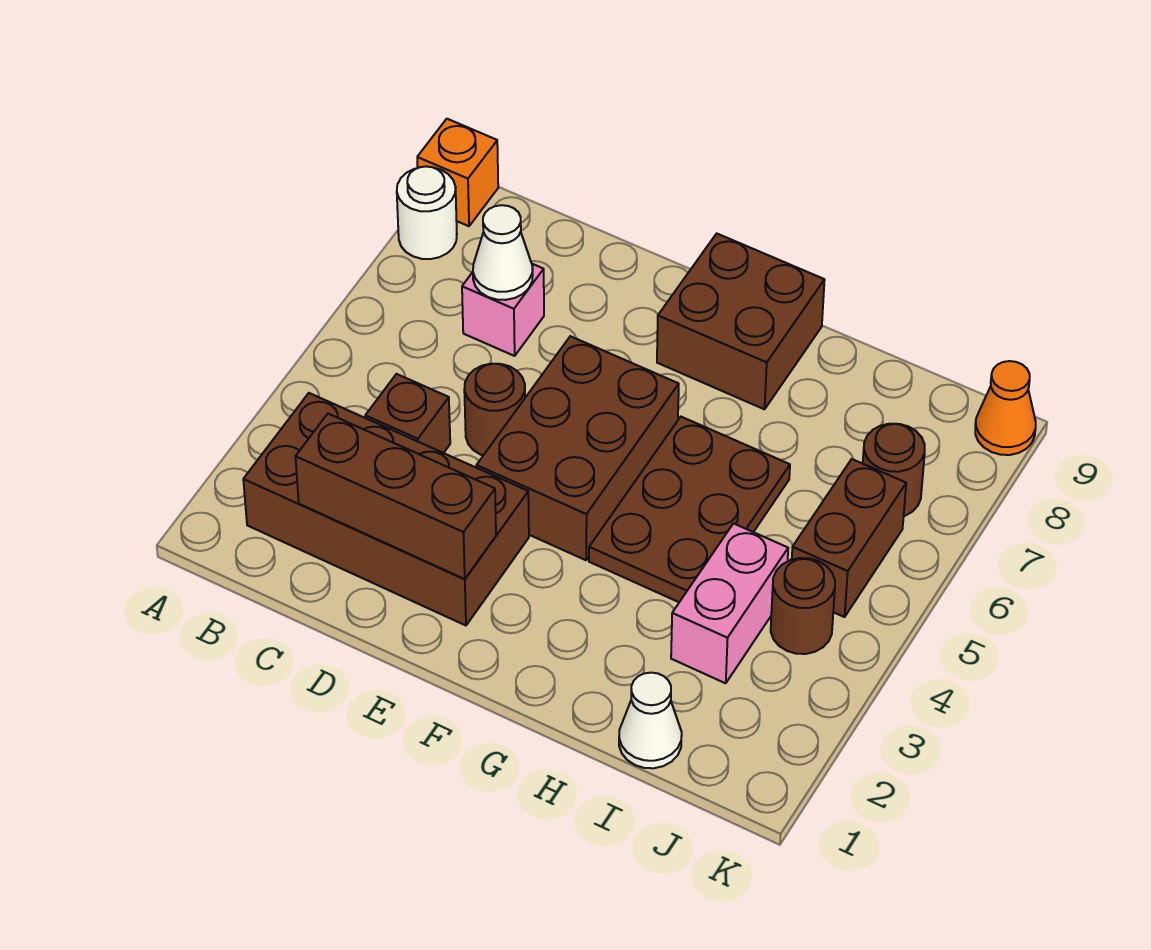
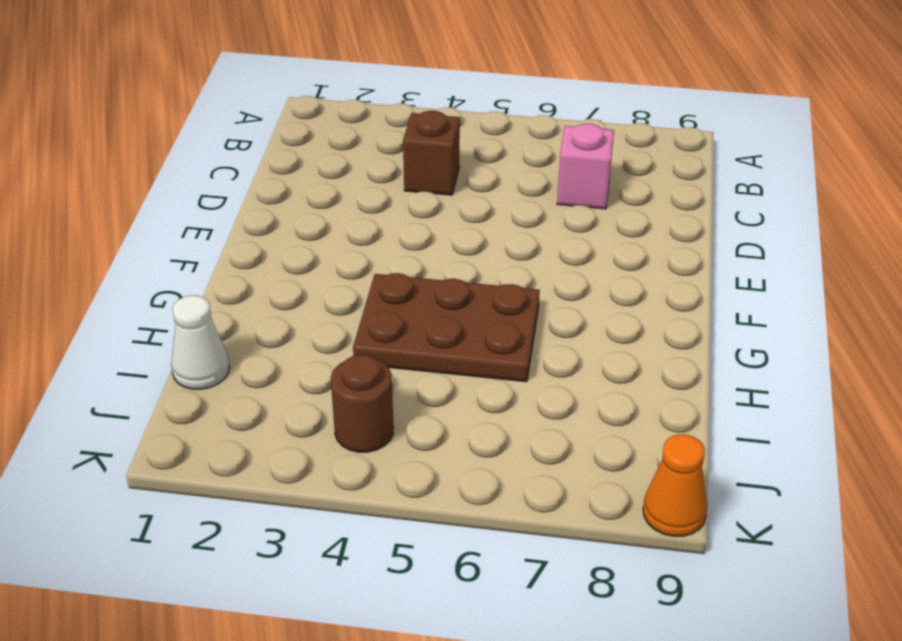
none -> white 1x1 round brick [397,167,457,259]
none -> orange 1x1 brick [417,119,498,226]
none -> brown 2x4 brick [243,393,529,625]

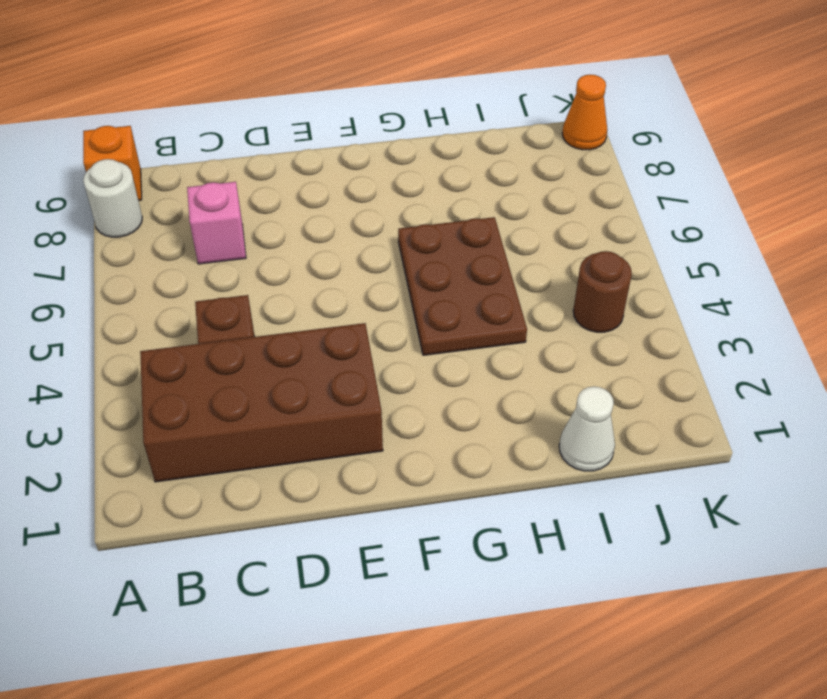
none -> brown 1x1 round brick [464,364,525,455]
none -> brown 2x3 brick [476,336,679,560]
none -> brown 2x2 brick [657,234,825,409]

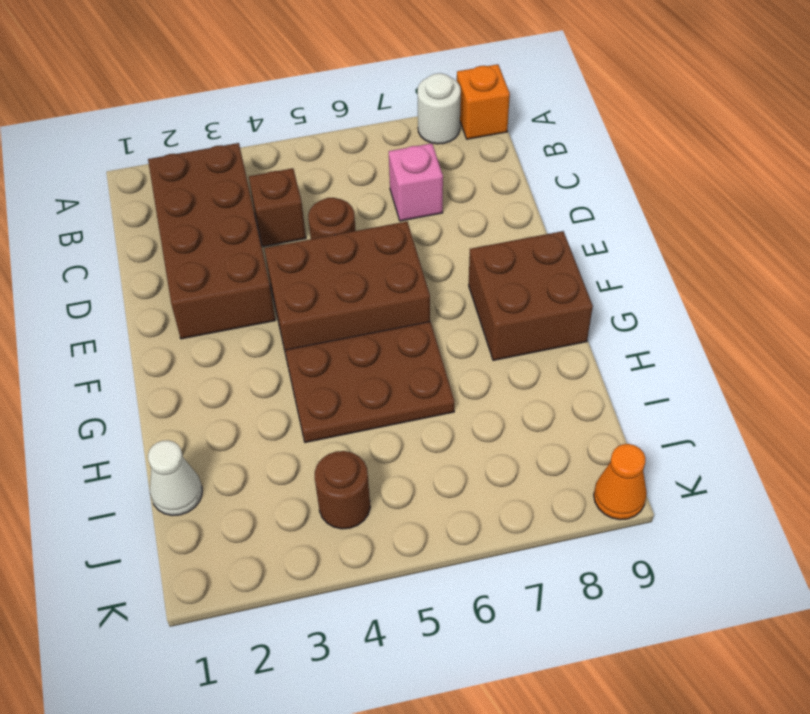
none -> pink 1x2 brick [671,524,788,683]
none -> brown 1x2 brick [792,459,906,617]
none -> brown 1x1 round brick [863,424,925,516]

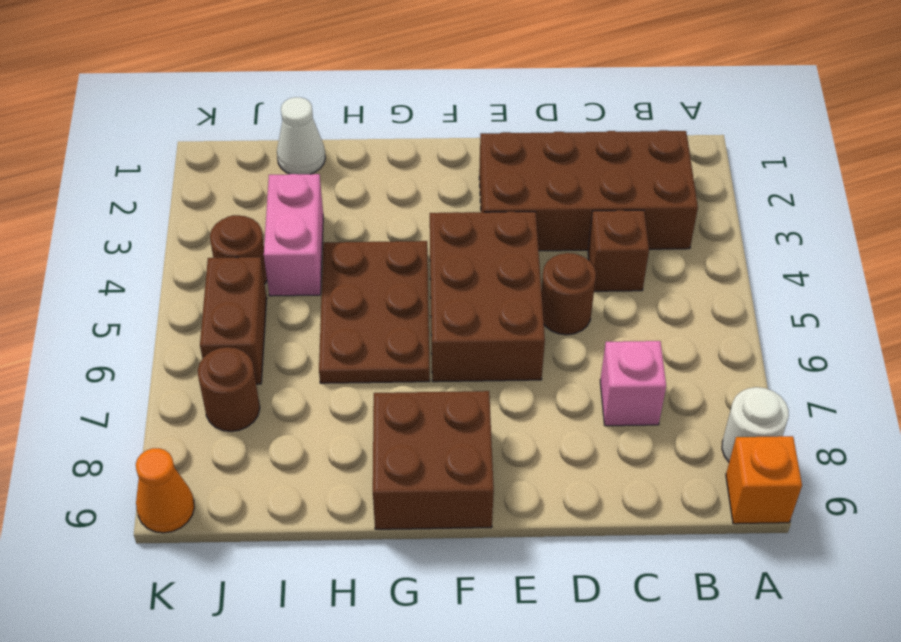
none -> brown 1x3 brick [296,414,496,579]
none -> white 1x1 cone [473,205,533,300]

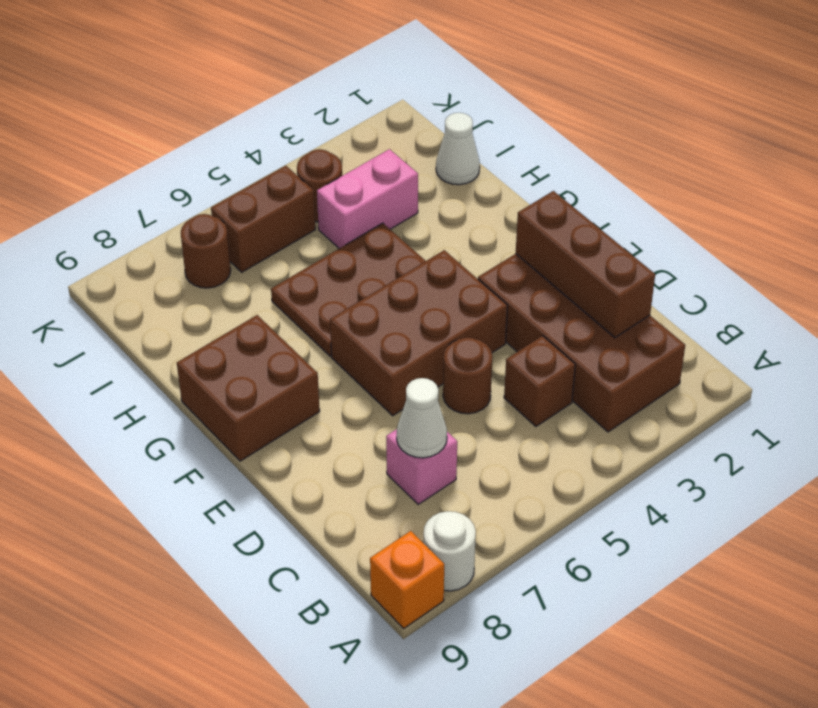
none -> orange 1x1 cone [975,361,1036,455]

